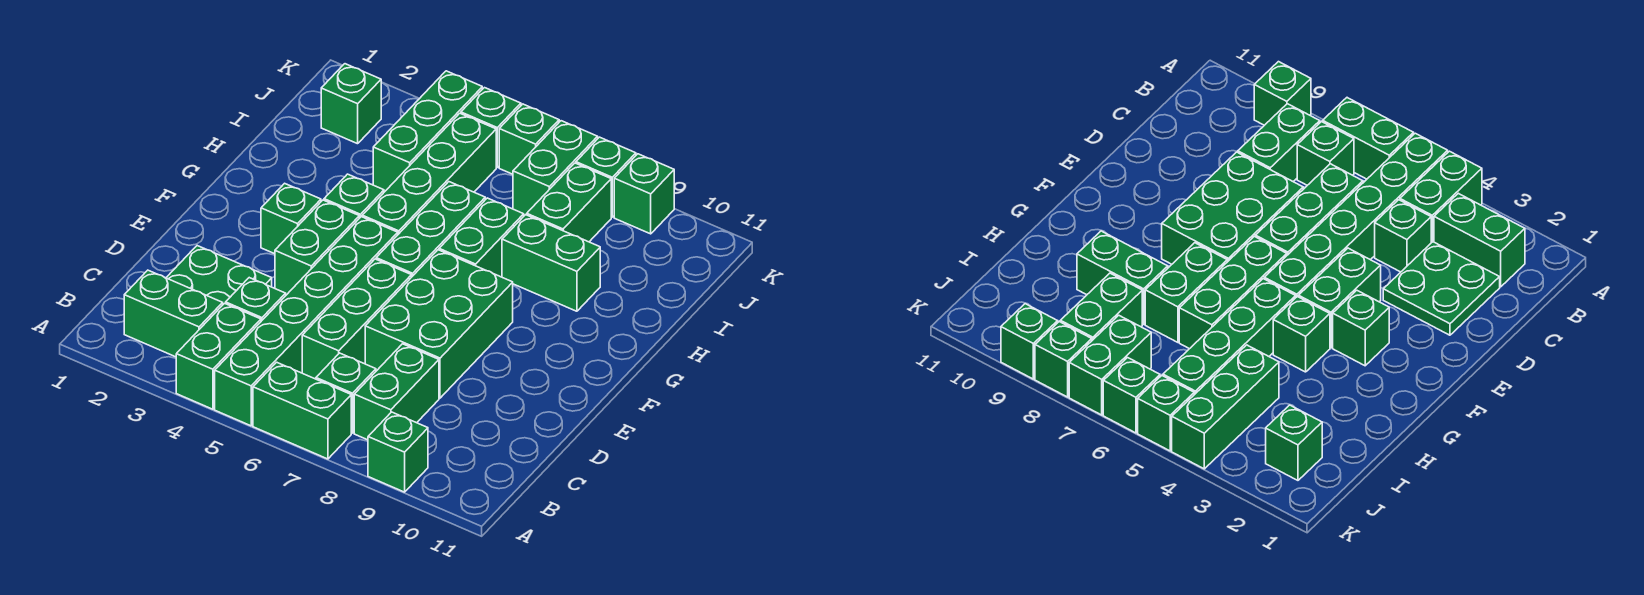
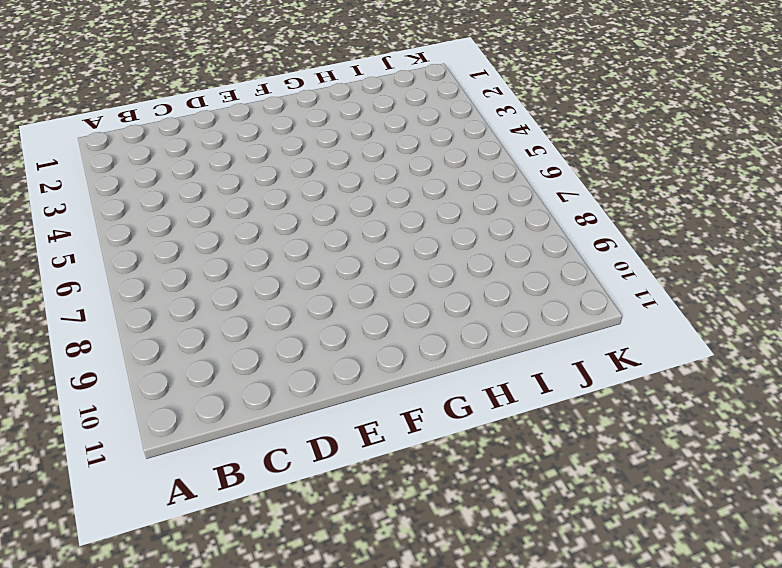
none -> green 1x2 brick [176,303,261,409]
none -> green 1x6 brick [215,217,398,426]
none -> green 1x2 brick [253,362,351,459]

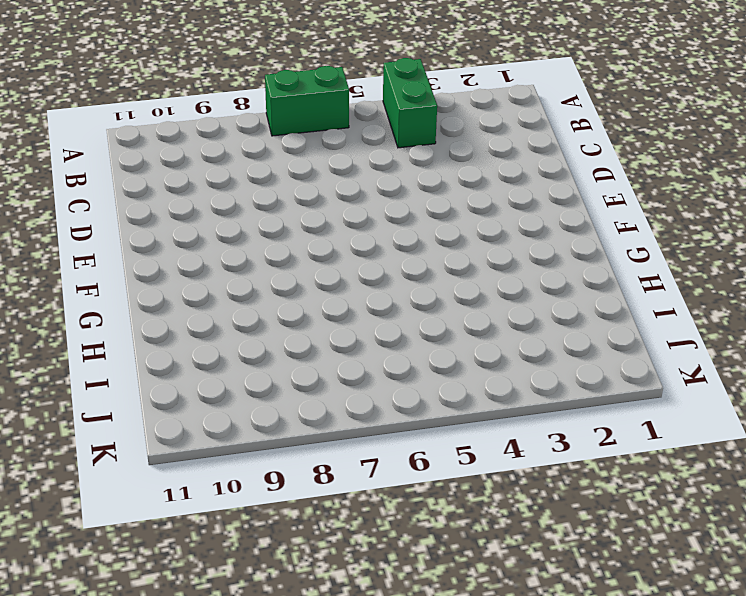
none -> green 1x6 brick [215,217,398,426]
none -> green 1x1 brick [368,412,428,492]
none -> green 1x2 brick [124,270,223,357]

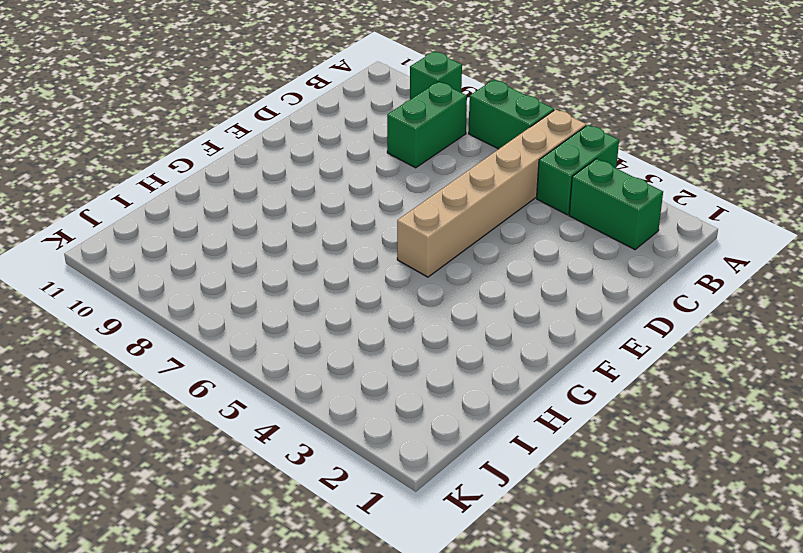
tan 1x6 brick [397,109,586,277] -> green 1x6 brick [215,217,398,426]
none -> green 1x1 brick [316,353,376,433]
none -> green 2x2 plate [166,246,272,304]
none -> green 1x1 brick [226,278,286,321]

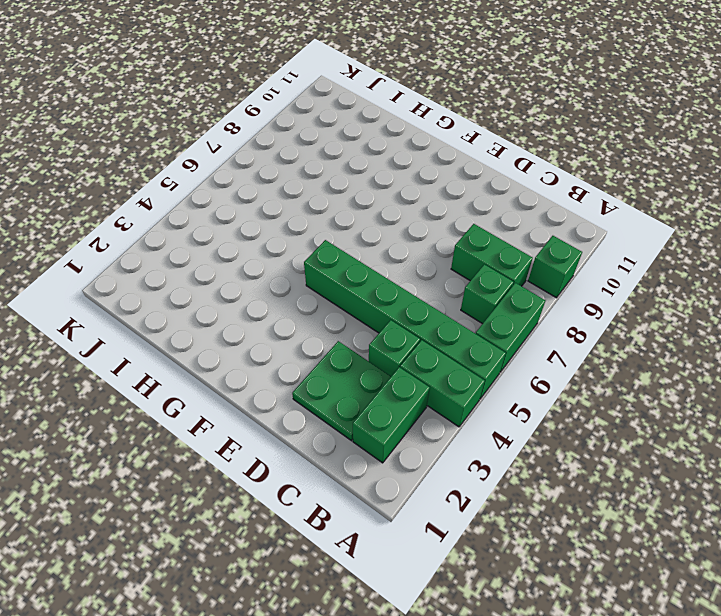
none -> green 1x3 brick [302,259,411,379]
none -> green 2x3 brick [365,250,513,398]
none -> green 1x2 brick [275,200,359,295]

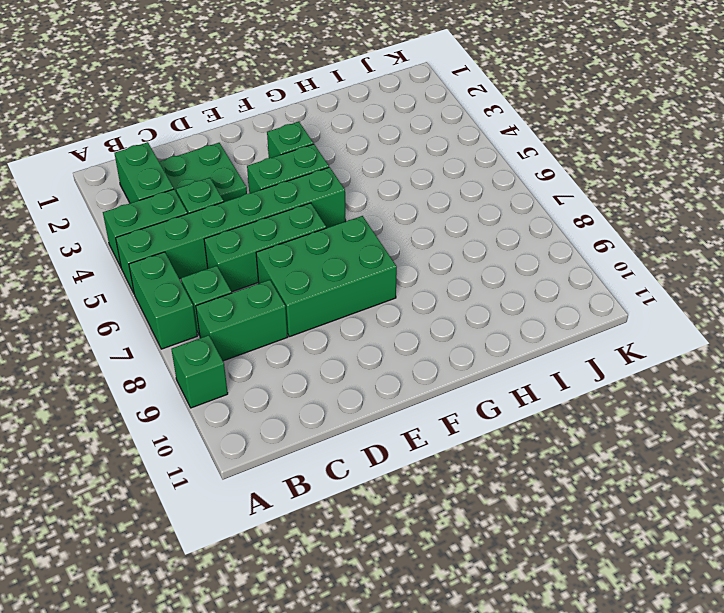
none -> green 1x3 brick [376,182,485,277]
none -> green 1x1 brick [324,174,384,218]
none -> green 1x4 brick [362,113,496,234]

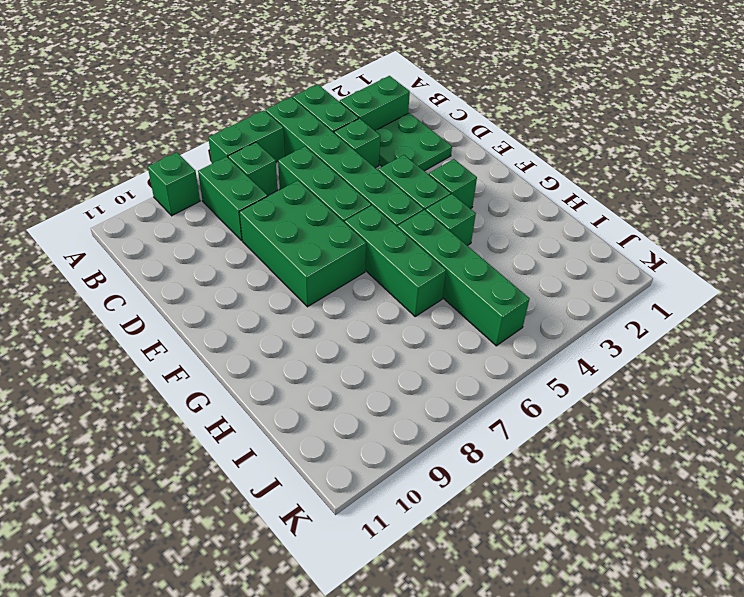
none -> green 1x2 brick [439,198,524,277]
none -> green 1x2 brick [502,215,600,311]
none -> green 1x3 brick [373,71,482,192]

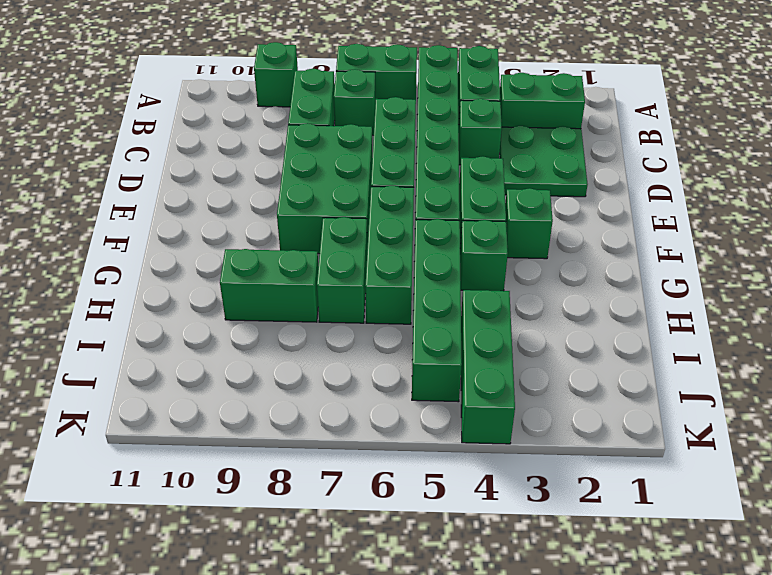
none -> green 1x2 brick [527,163,611,242]
none -> green 1x1 brick [321,64,381,144]
none -> green 1x2 brick [513,121,598,216]

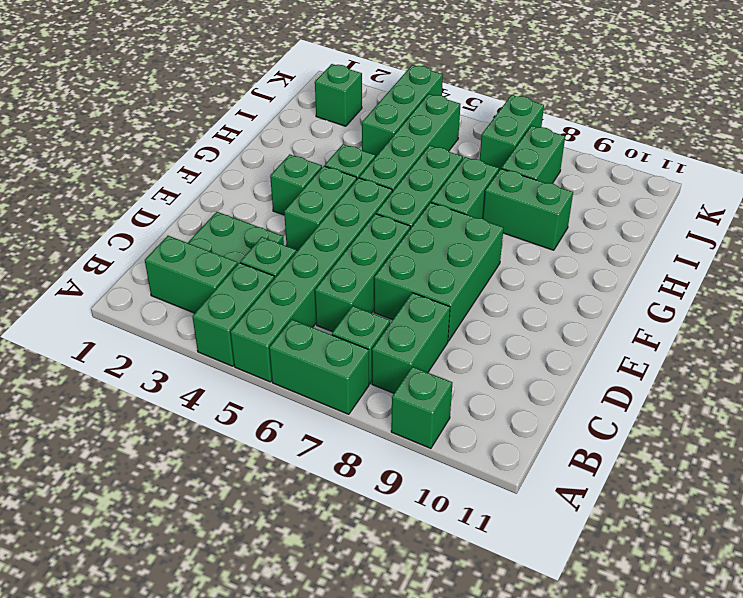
none -> green 1x1 brick [461,88,521,167]
none -> green 1x1 brick [499,104,559,174]
none -> green 1x1 brick [576,137,636,217]

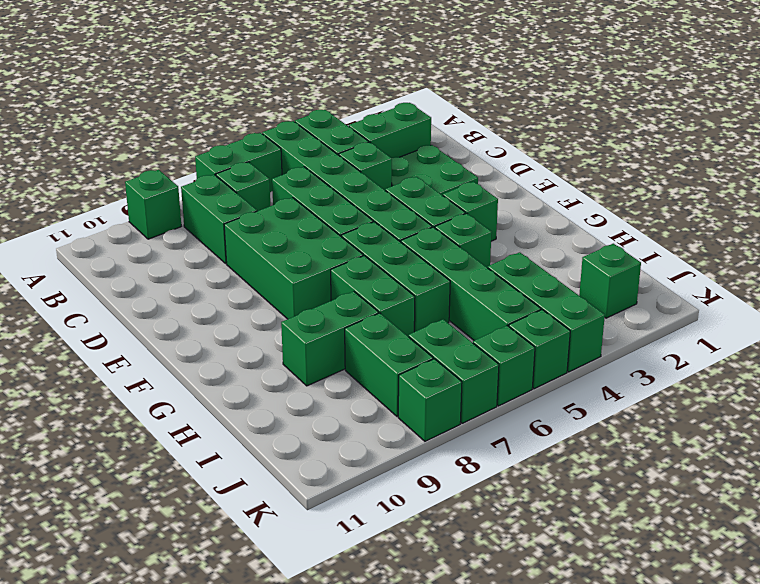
none -> green 1x1 brick [614,154,674,234]

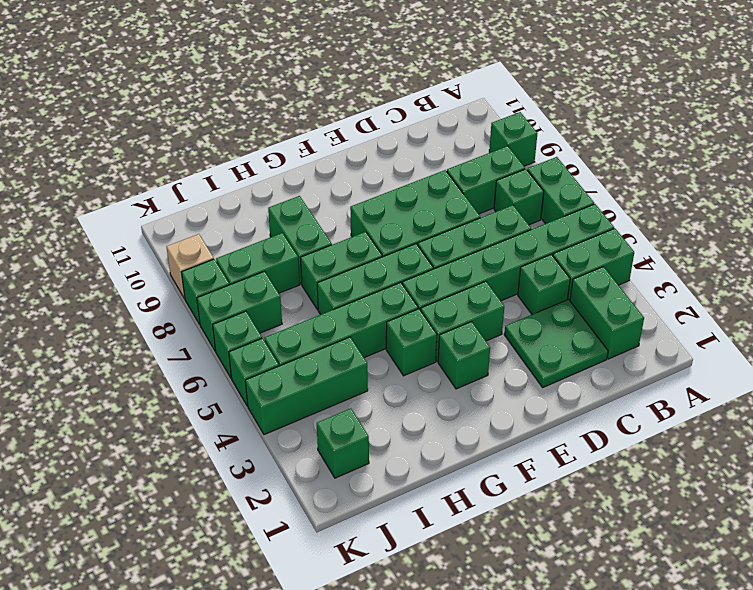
tan 1x1 brick [166,234,214,299] -> green 1x1 brick [614,154,674,234]

